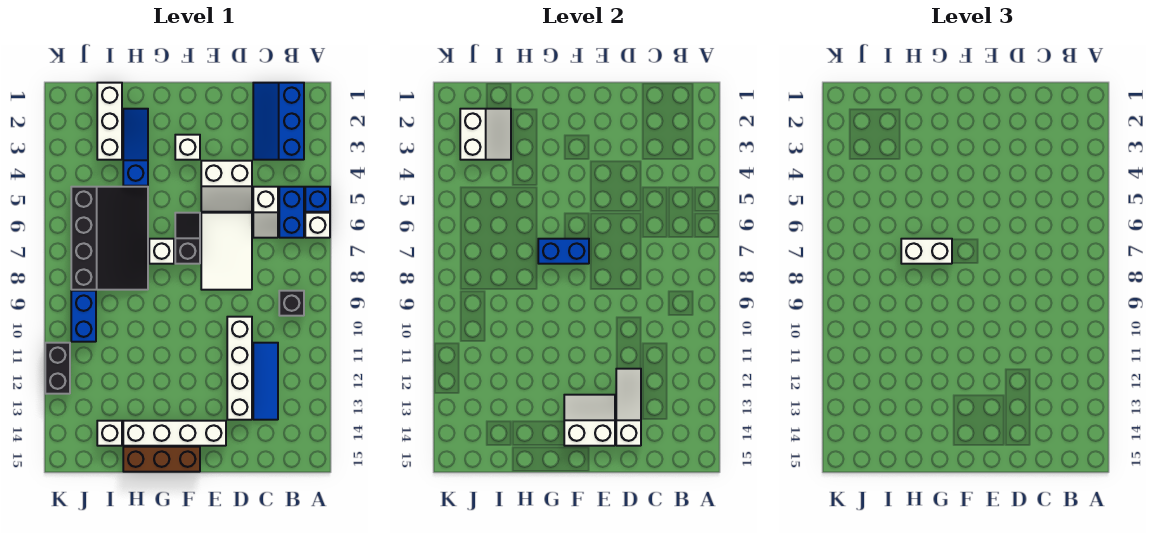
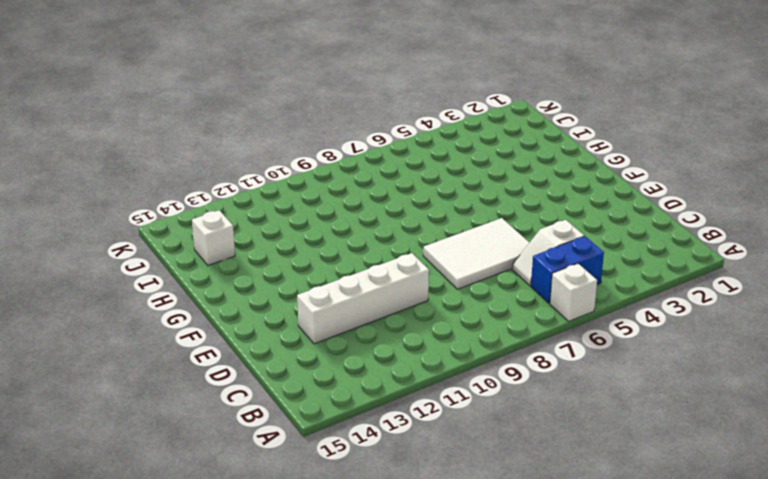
none -> blue 1x1 brick [305,187,330,212]
none -> blue 2x3 slope [253,83,304,160]
none -> black 1x1 brick [279,291,304,316]

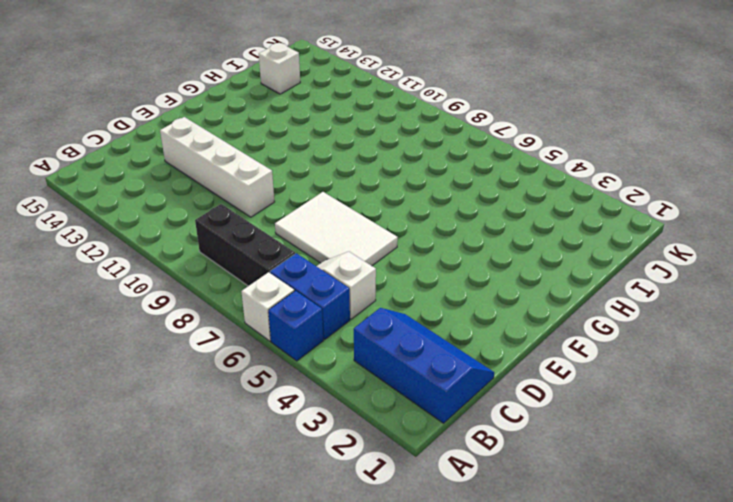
black 1x3 brick [195,204,295,286] -> black 1x1 brick [279,291,304,316]
none -> blue 1x3 tile [253,343,278,420]
none -> white 2x2 slope [201,161,252,212]
none -> white 1x4 brick [123,421,226,446]

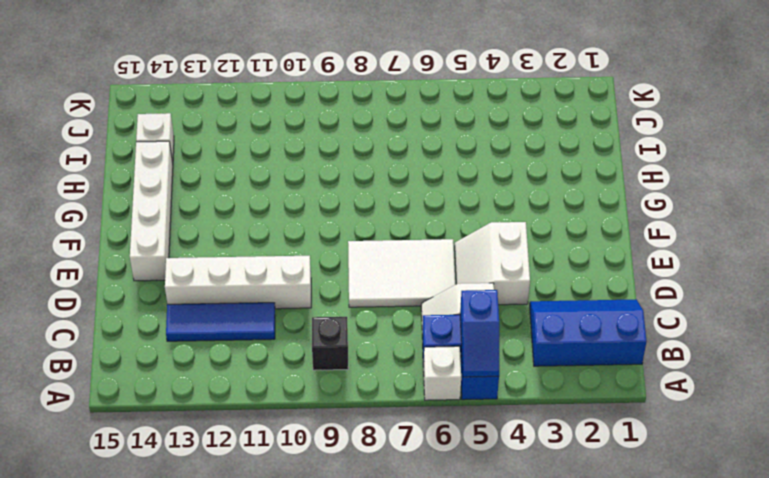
blue 1x2 slope [460,290,499,377] -> none
none -> white 1x1 brick [175,135,200,160]
none -> black 1x2 slope [175,213,200,264]
none -> brown 1x3 brick [123,447,200,472]

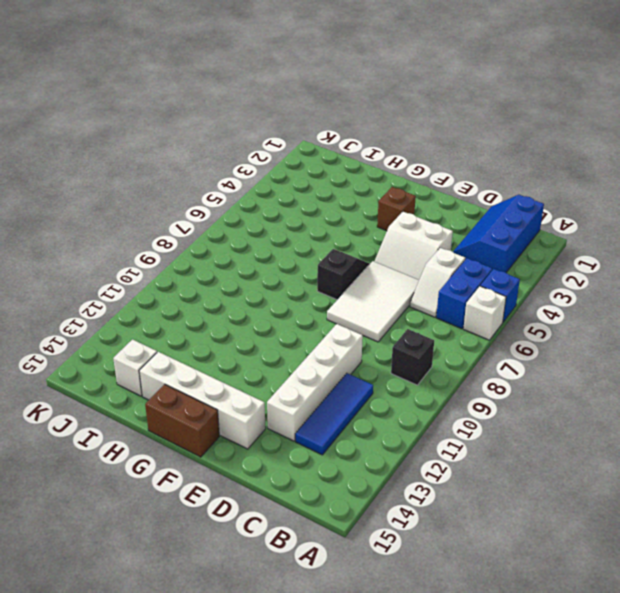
brown 1x1 brick [377,187,416,231] -> white 1x1 brick [175,135,200,160]
brown 1x2 brick [145,384,219,457] -> brown 1x3 brick [123,447,200,472]
none -> white 1x1 brick [149,239,174,264]
none -> blue 1x3 slope [123,109,148,186]
none -> black 3x4 slope [71,187,148,290]

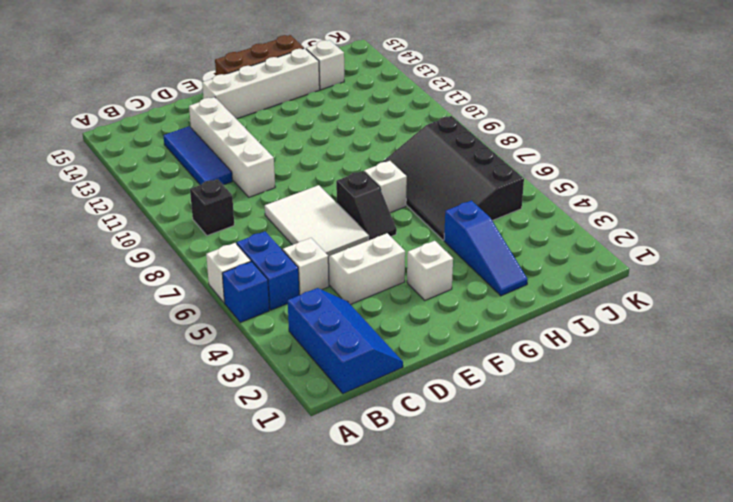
none -> white 1x3 brick [97,83,122,160]
none -> blue 1x2 brick [71,291,96,342]
none -> black 1x2 brick [45,343,70,394]

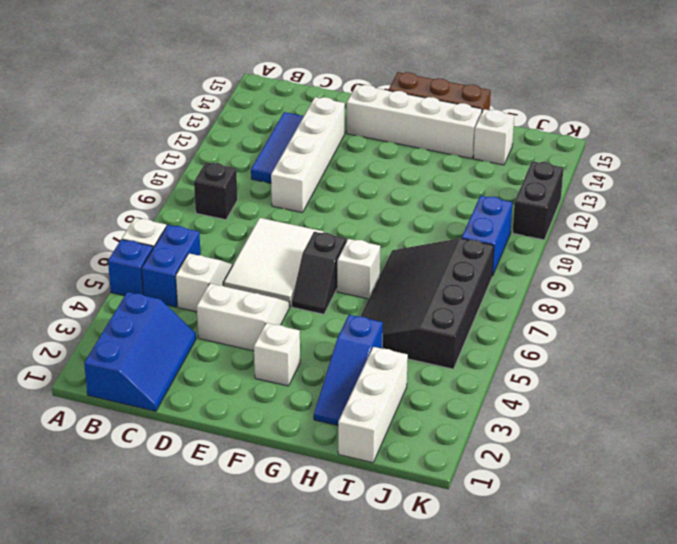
none -> white 1x3 slope [616,369,641,446]
none -> white 2x2 slope [564,395,615,446]
none -> blue 1x2 brick [538,239,589,264]

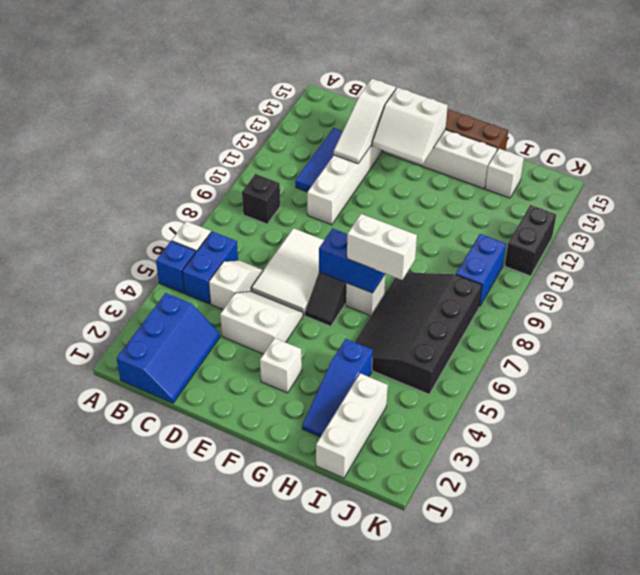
none -> white 2x2 slope [460,109,511,160]

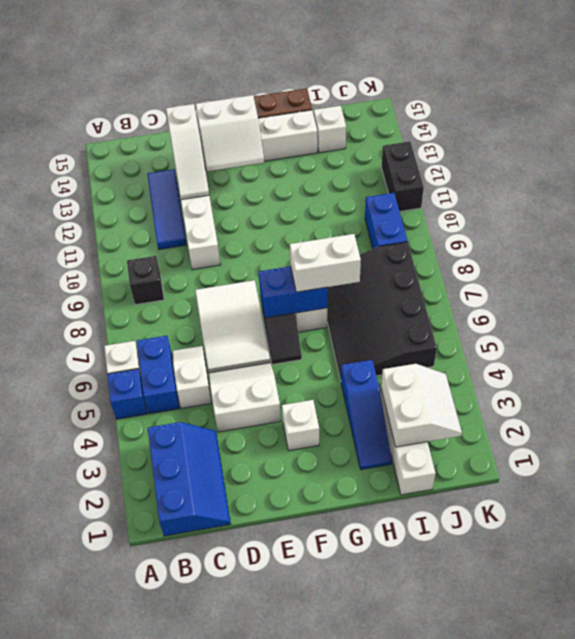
white 2x2 slope [381,364,462,447] -> white 2x2 slope turned to [460,109,511,160]

